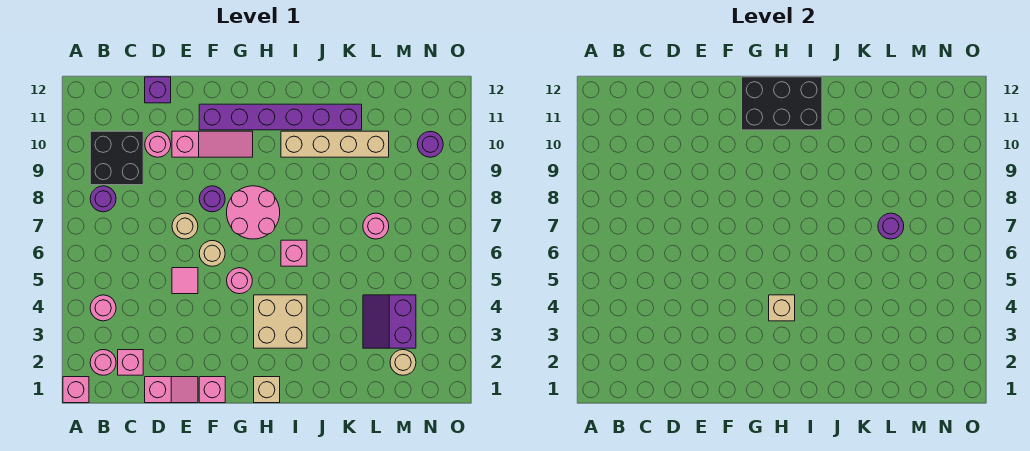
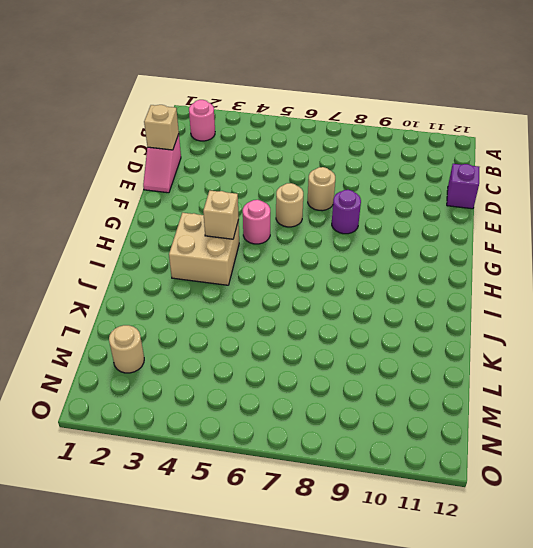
tan 1x1 brick [144,105,179,150] -> tan 1x1 brick moved to [254,377,280,403]
none -> pink 1x1 brick [63,377,89,403]
none -> pink 1x1 round brick [90,295,116,321]
none -> purple 1x1 round brick [90,186,116,212]

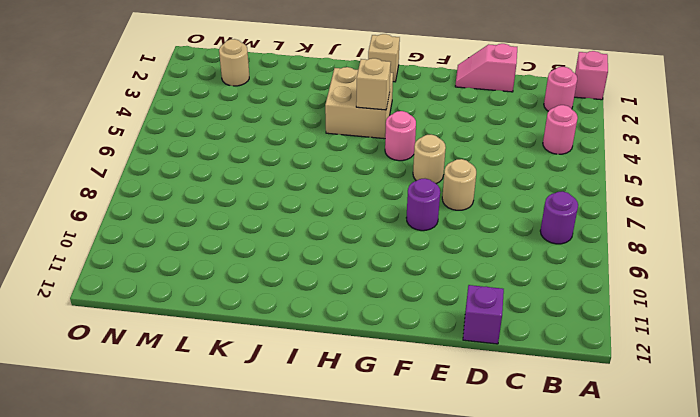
none -> black 2x2 brick [90,131,143,185]
none -> pink 1x1 brick [118,350,143,375]
none -> pink 1x1 round brick [145,131,171,157]

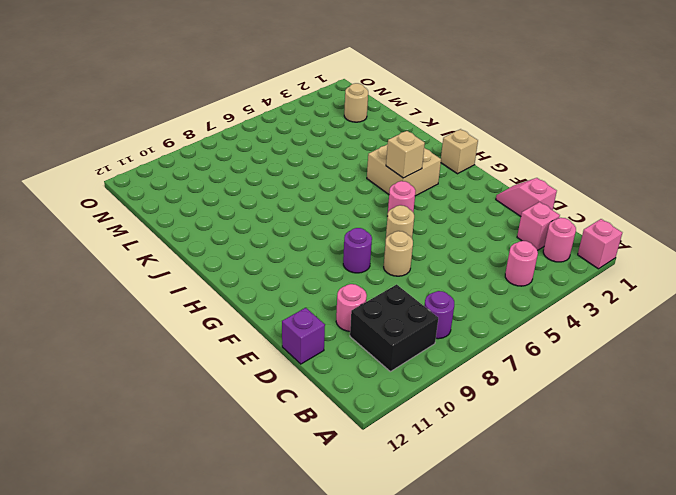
none -> pink 1x1 tile [172,268,198,294]
none -> pink 1x3 slope [172,131,253,157]
none -> pink 1x1 brick [199,377,225,403]

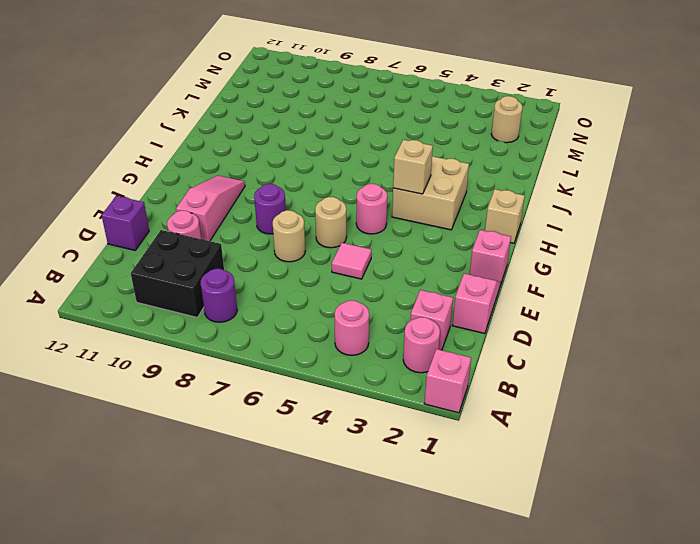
none -> purple 1x6 brick [199,104,362,130]
none -> pink 2x2 round brick [227,186,280,239]
none -> pink 1x1 brick [281,240,307,266]

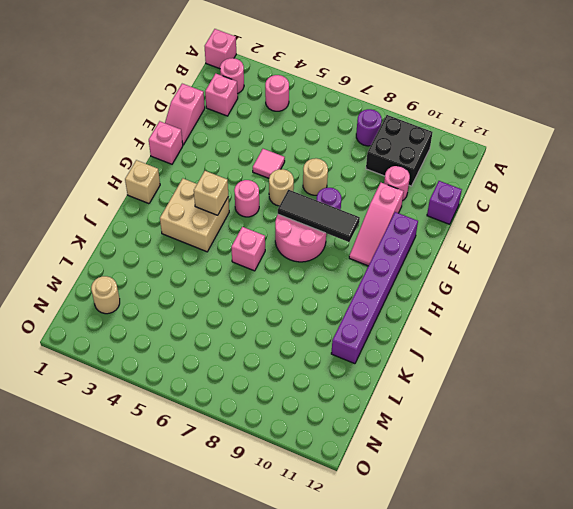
black 1x3 tile [278,190,360,242] -> none
none -> tan 1x4 brick [281,131,389,157]
none -> purple 2x2 slope [363,295,416,348]
none -> pink 1x1 round brick [363,213,389,239]

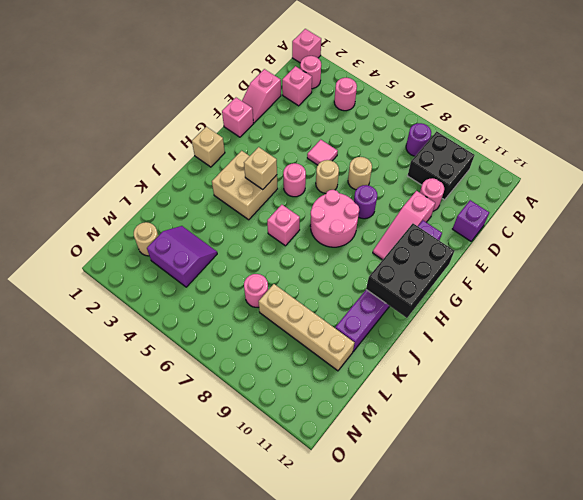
tan 1x4 brick [259,284,355,371] -> tan 1x4 brick turned to [281,131,389,157]
none -> purple 1x1 round brick [417,131,443,157]
none -> purple 1x1 round brick [878,213,904,239]

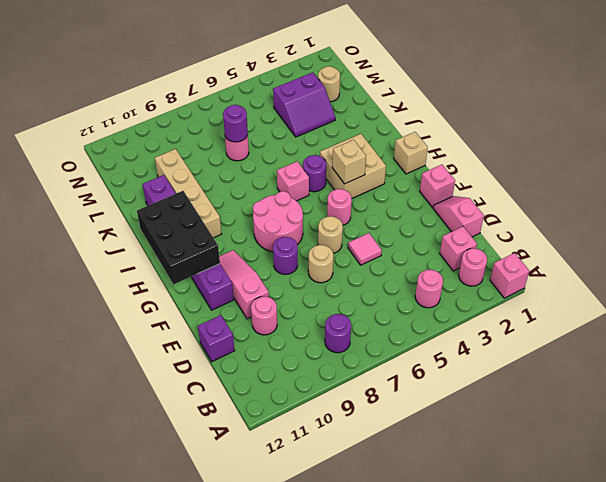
purple 1x1 round brick [303,155,326,192] -> purple 1x1 round brick moved to [417,131,443,157]
none -> black 2x2 brick [90,131,143,185]

